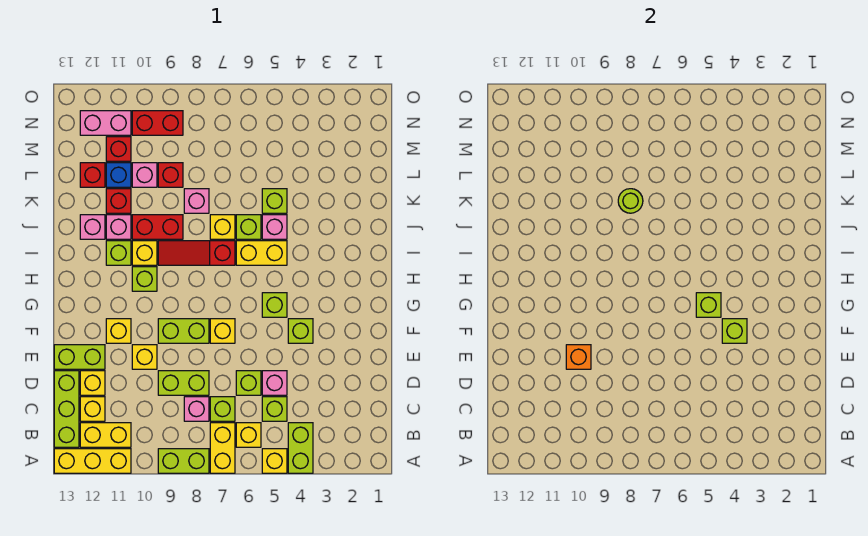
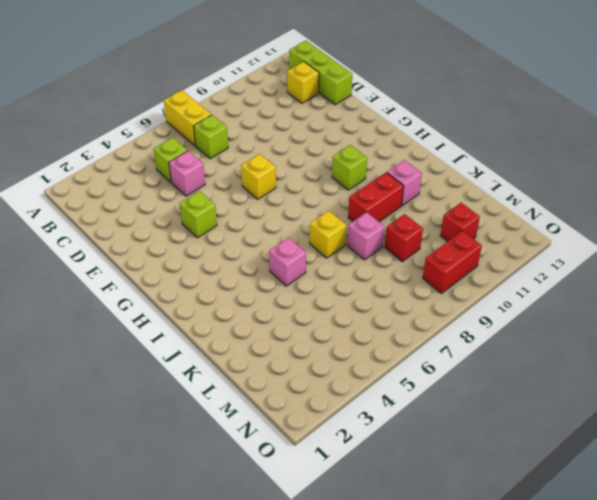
none -> lime 1x2 brick [288,423,313,473]
none -> yellow 1x1 brick [262,449,287,473]
none -> lime 1x2 brick [158,449,209,473]
none -> yellow 1x3 brick [54,449,131,473]

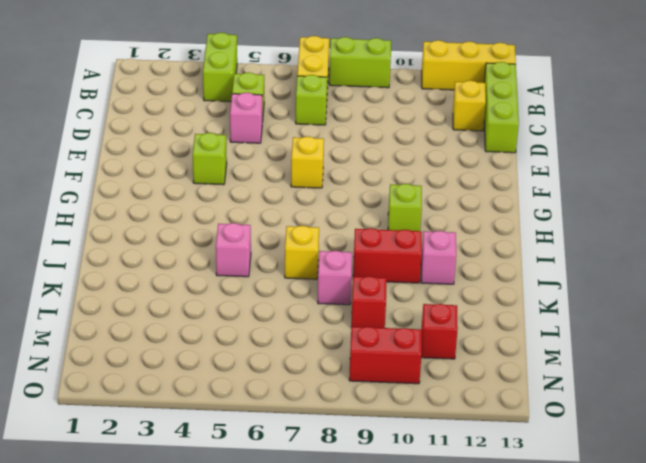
none -> yellow 1x1 brick [262,449,287,473]
none -> yellow 1x1 brick [236,423,261,447]
none -> yellow 1x2 brick [80,423,131,447]
none -> pink 1x1 brick [184,397,209,421]

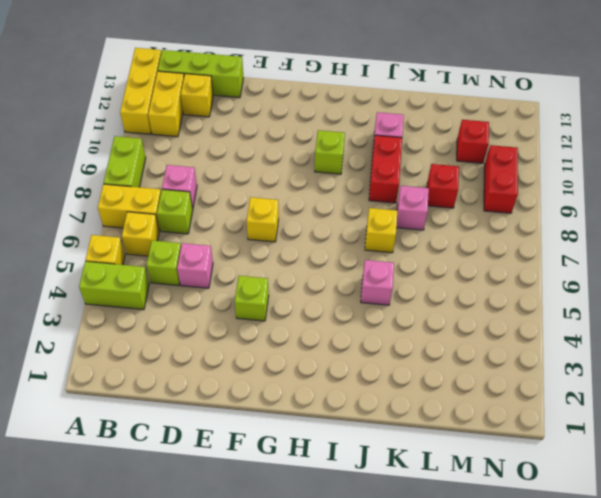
none -> lime 1x1 brick [236,371,261,395]
none -> lime 1x2 brick [158,371,209,395]
none -> yellow 1x1 brick [80,371,105,395]
none -> yellow 1x1 brick [132,345,157,369]

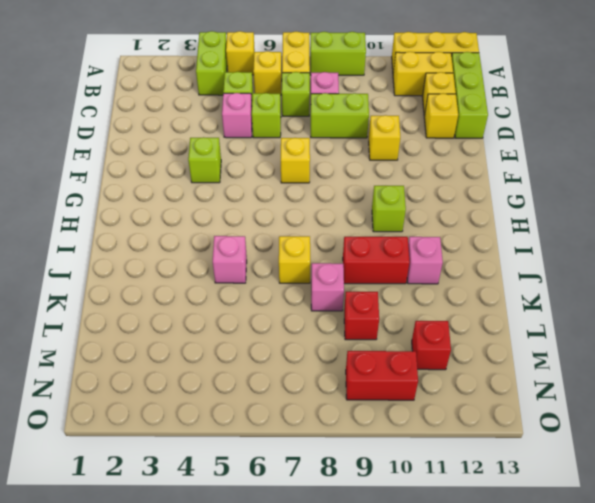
none -> lime 1x2 brick [54,345,105,369]
none -> lime 1x2 brick [158,319,209,343]
none -> yellow 1x1 brick [106,319,131,343]
none -> lime 1x1 brick [262,293,287,317]

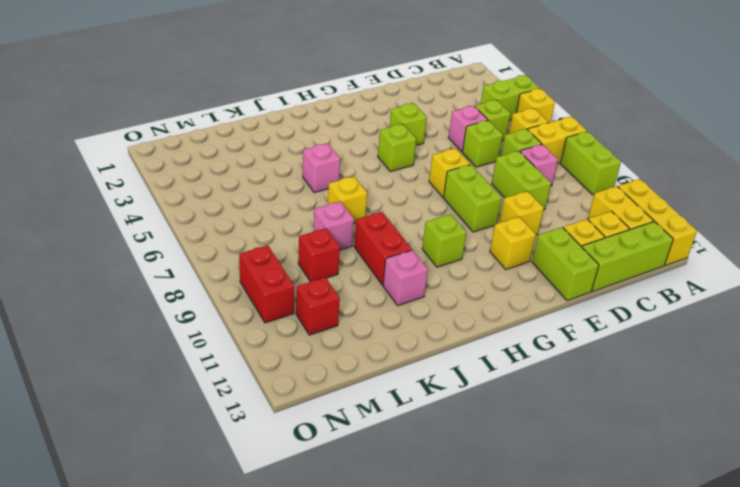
none -> yellow 1x2 brick [236,241,287,265]
none -> red 1x3 slope [158,241,235,265]
none -> yellow 1x1 brick [132,241,157,265]
none -> lime 1x1 brick [106,241,131,265]

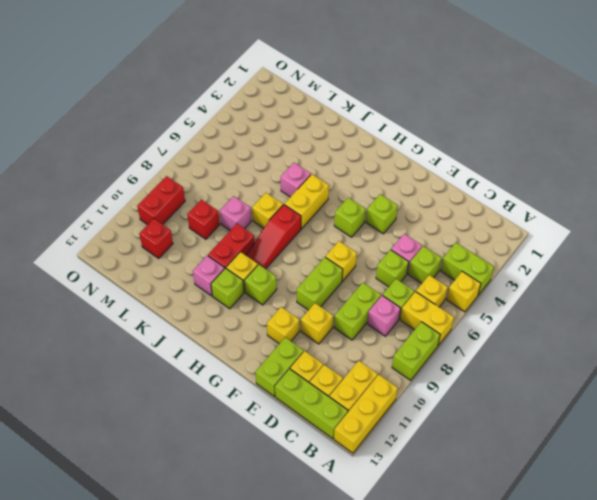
none -> lime 1x1 brick [236,215,261,239]
none -> pink 1x1 brick [80,215,105,239]
none -> lime 1x1 brick [262,189,287,213]
none -> red 1x1 brick [106,189,131,213]

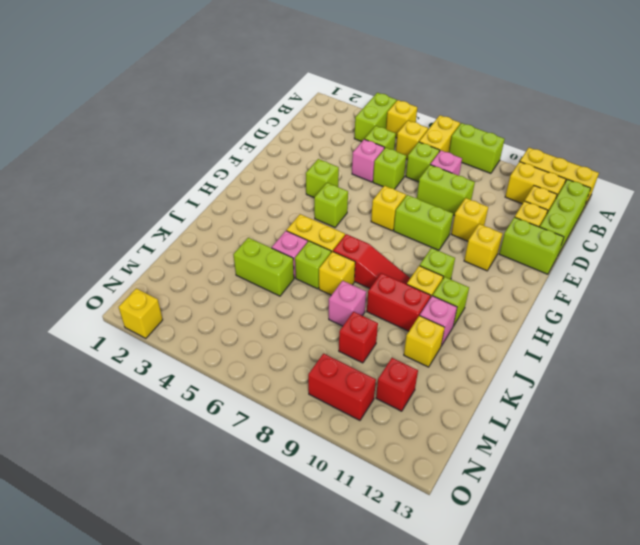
lime 1x2 brick [233,238,294,296] -> lime 1x1 brick [262,189,287,213]
yellow 1x1 brick [404,316,445,367] -> red 1x1 brick [106,189,131,213]
yellow 1x1 brick [119,288,163,338] -> none
none -> pink 1x1 brick [80,215,105,239]
none -> pink 1x1 brick [132,163,157,187]
none -> blue 1x1 brick [106,163,131,187]
none -> red 1x1 brick [80,163,105,187]

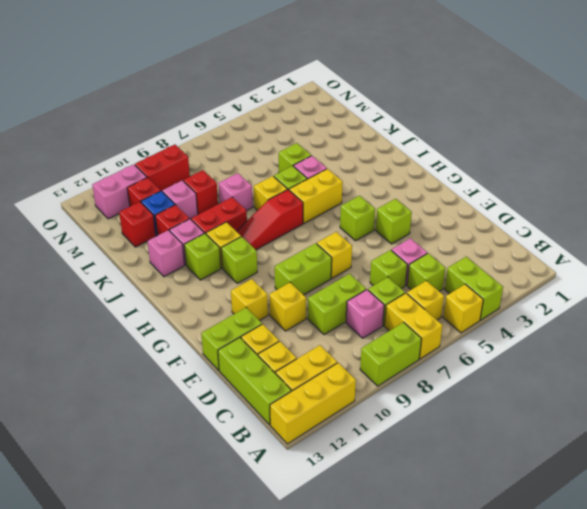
none -> orange 1x1 brick [566,345,591,369]
none -> lime 1x1 brick [722,319,747,343]
none -> lime 1x1 brick [696,293,721,317]
none -> lime 1x1 round brick [618,189,643,213]

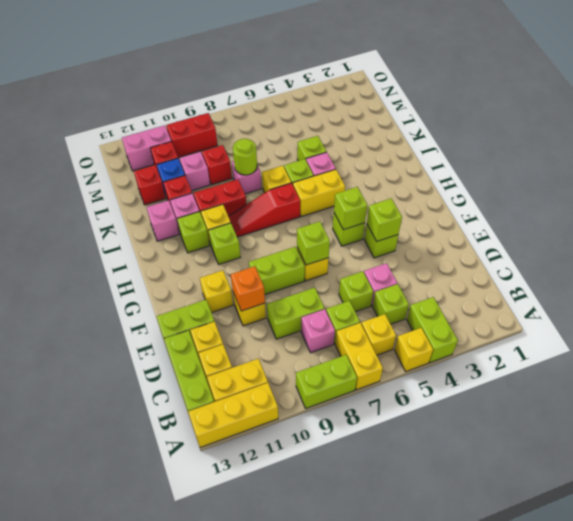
lime 1x1 brick [297,221,330,265] -> none

